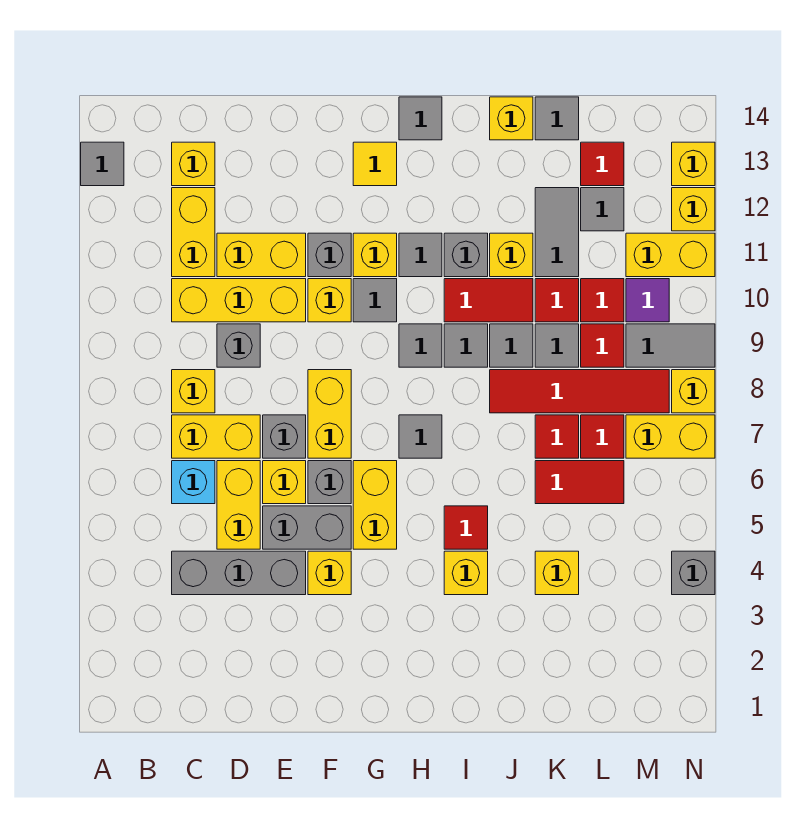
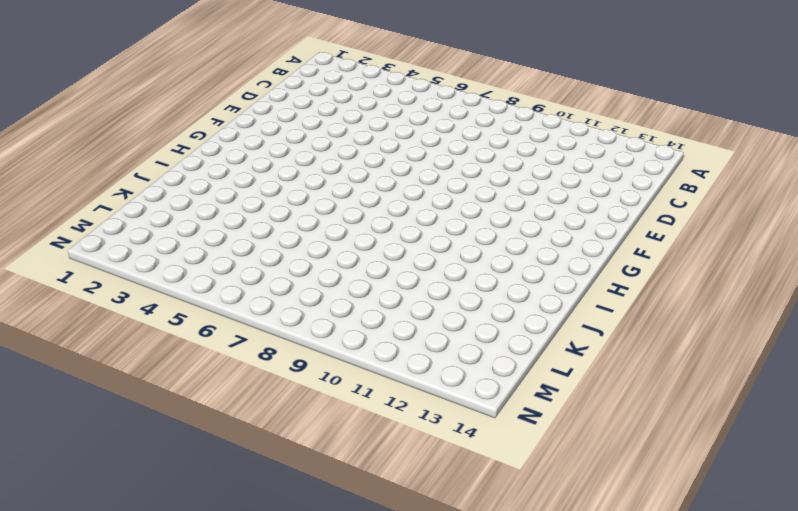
none -> grey 1x1 tile [81,142,124,186]
none -> grey 1x3 brick [172,551,306,595]
none -> cyan 1x1 brick [172,461,215,504]
none -> yellow 1x2 brick [172,415,260,458]

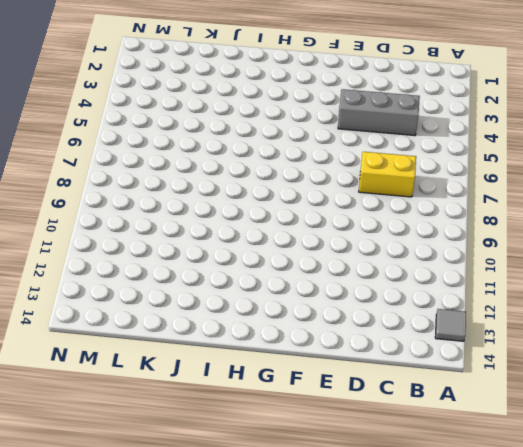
none -> cyan 1x1 brick [172,461,215,504]
none -> yellow 1x1 brick [172,370,215,413]
none -> yellow 1x3 brick [172,279,306,322]
none -> yellow 1x2 brick [172,188,215,277]

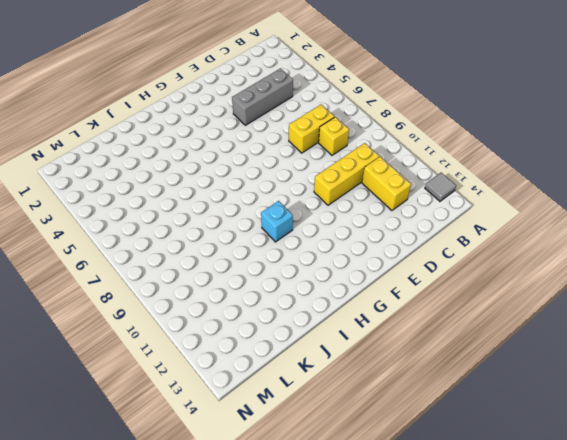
cyan 1x1 brick [261,201,293,242] -> cyan 1x1 brick moved to [172,461,215,504]
none -> yellow 1x1 brick [172,142,215,186]
none -> yellow 1x2 brick [217,461,260,549]
none -> grey 1x1 brick [217,324,260,367]
none -> yellow 1x2 brick [217,233,306,277]

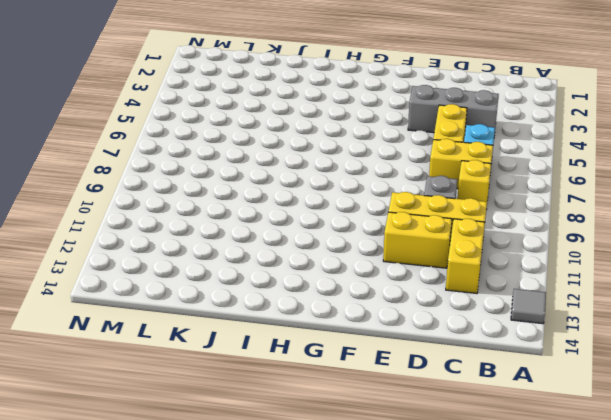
none -> yellow 1x1 brick [172,142,215,186]
none -> grey 1x2 brick [263,506,351,549]
none -> yellow 1x1 brick [263,461,306,504]
none -> grey 1x1 brick [263,415,306,458]

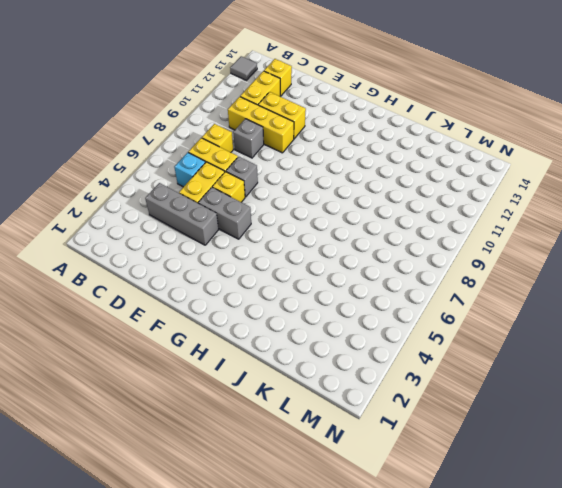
none -> yellow 1x1 brick [308,551,351,595]
none -> grey 1x1 brick [308,461,351,504]
none -> yellow 1x2 brick [308,370,351,458]
none -> yellow 1x1 brick [308,279,351,322]

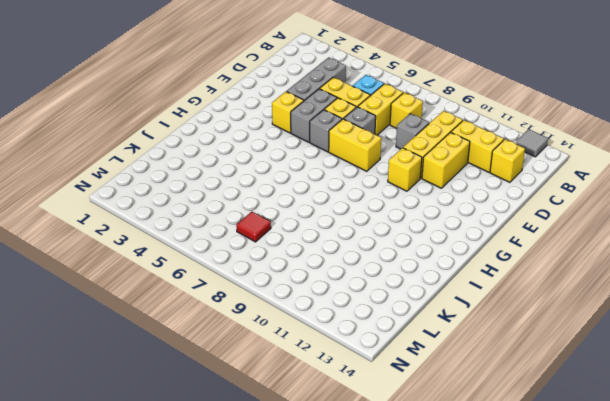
none -> grey 1x1 brick [308,233,351,277]
none -> yellow 1x2 brick [353,461,397,549]
none -> grey 1x1 tile [353,279,397,322]
none -> yellow 1x1 brick [353,233,397,277]

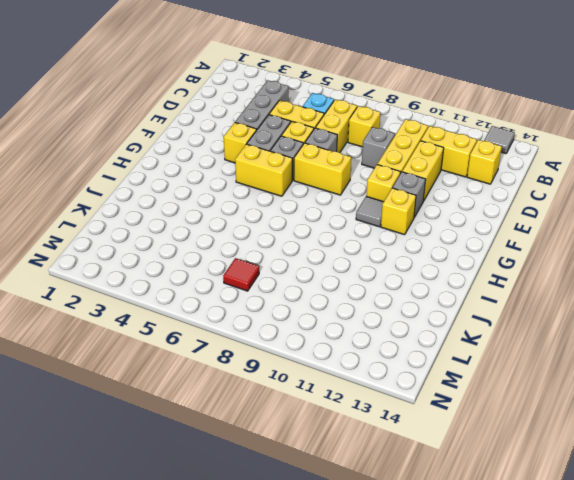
none -> yellow 1x1 tile [353,142,397,186]
none -> grey 1x1 tile [399,415,442,458]
none -> grey 1x1 tile [399,324,442,367]
none -> grey 1x1 tile [399,233,442,277]

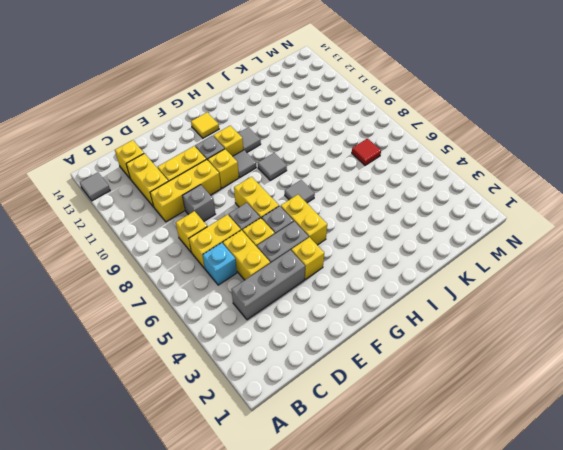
none -> grey 1x1 tile [399,97,442,140]
none -> yellow 1x1 brick [444,551,488,595]
none -> red 1x1 tile [444,506,488,549]
none -> grey 1x1 tile [444,324,488,367]

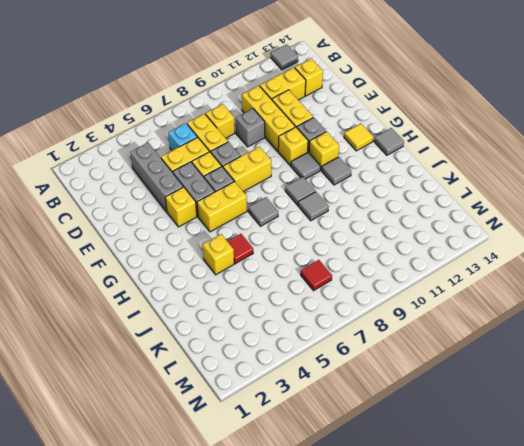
none -> red 1x2 tile [444,279,533,322]
none -> grey 1x1 brick [444,233,488,277]
none -> red 1x4 tile [490,370,669,413]
none -> grey 1x1 tile [490,324,533,367]

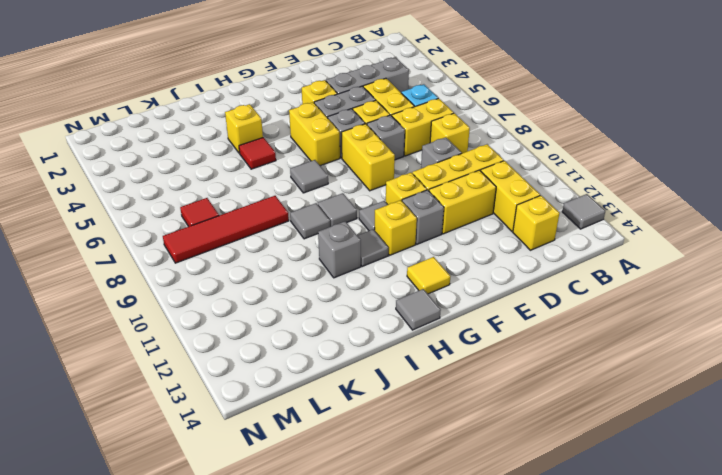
none -> red 1x2 tile [444,279,533,322]
none -> grey 1x1 tile [490,324,533,367]
none -> yellow 1x1 brick [490,233,533,277]
none -> yellow 1x1 brick [490,97,533,140]

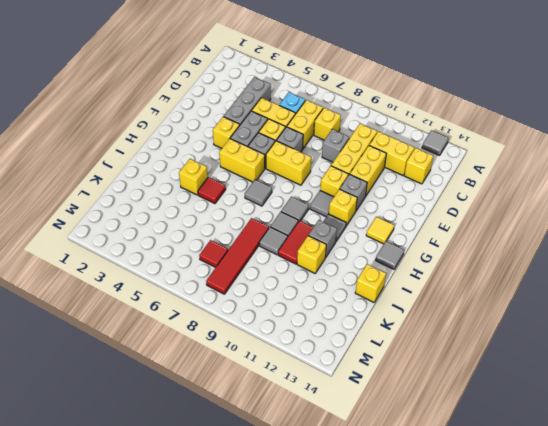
none -> yellow 1x1 brick [535,551,579,595]
none -> red 1x2 tile [535,461,624,504]
none -> red 1x1 tile [535,415,579,458]
none -> grey 1x1 tile [535,324,579,367]

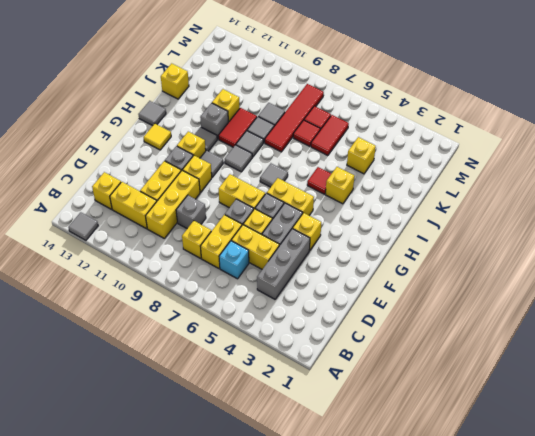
none -> red 1x1 tile [535,279,579,322]
none -> grey 1x2 tile [535,188,579,277]
none -> grey 1x1 tile [535,97,579,140]
none -> red 1x1 tile [581,324,624,367]

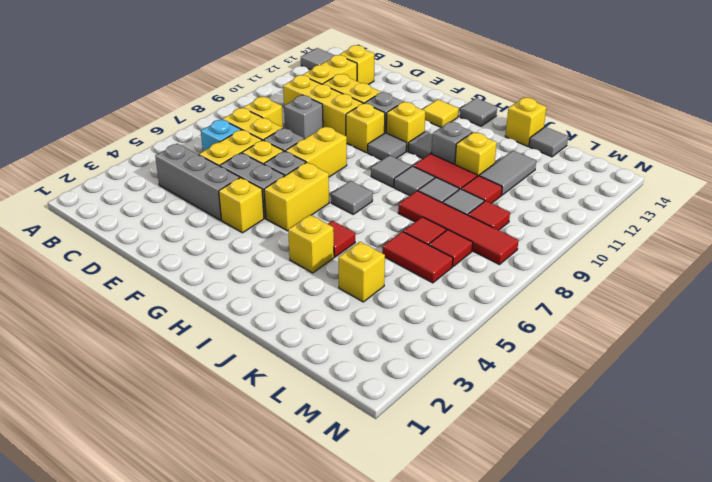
none -> red 1x1 tile [581,279,624,322]
none -> grey 1x1 tile [581,188,624,231]
none -> red 1x1 tile [581,142,624,186]
none -> yellow 1x2 brick [626,415,715,458]

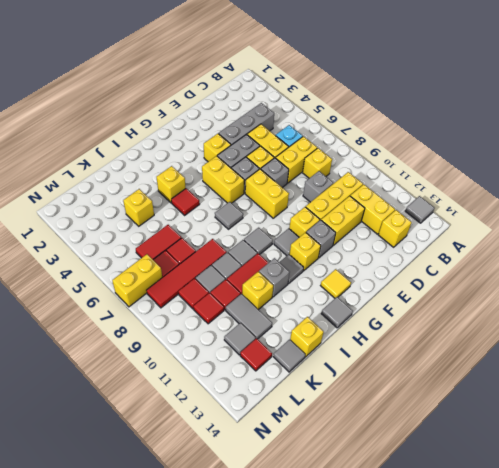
none -> grey 1x2 tile [626,324,715,367]
none -> purple 1x1 tile [626,279,669,322]
none -> yellow 1x2 brick [626,233,715,277]
none -> grey 1x1 brick [672,551,715,595]

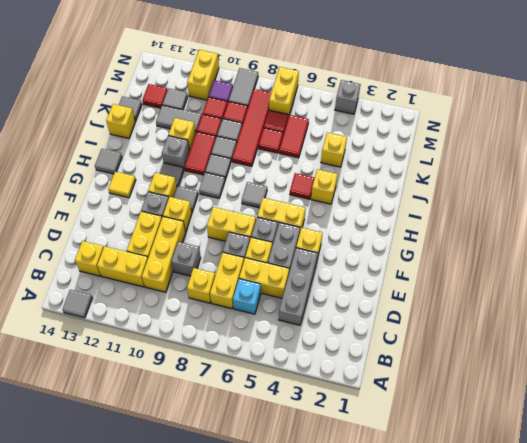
none -> yellow 1x1 brick [672,370,715,413]
none -> yellow 1x1 brick [672,188,715,231]
none -> yellow 1x1 brick [672,142,715,186]

